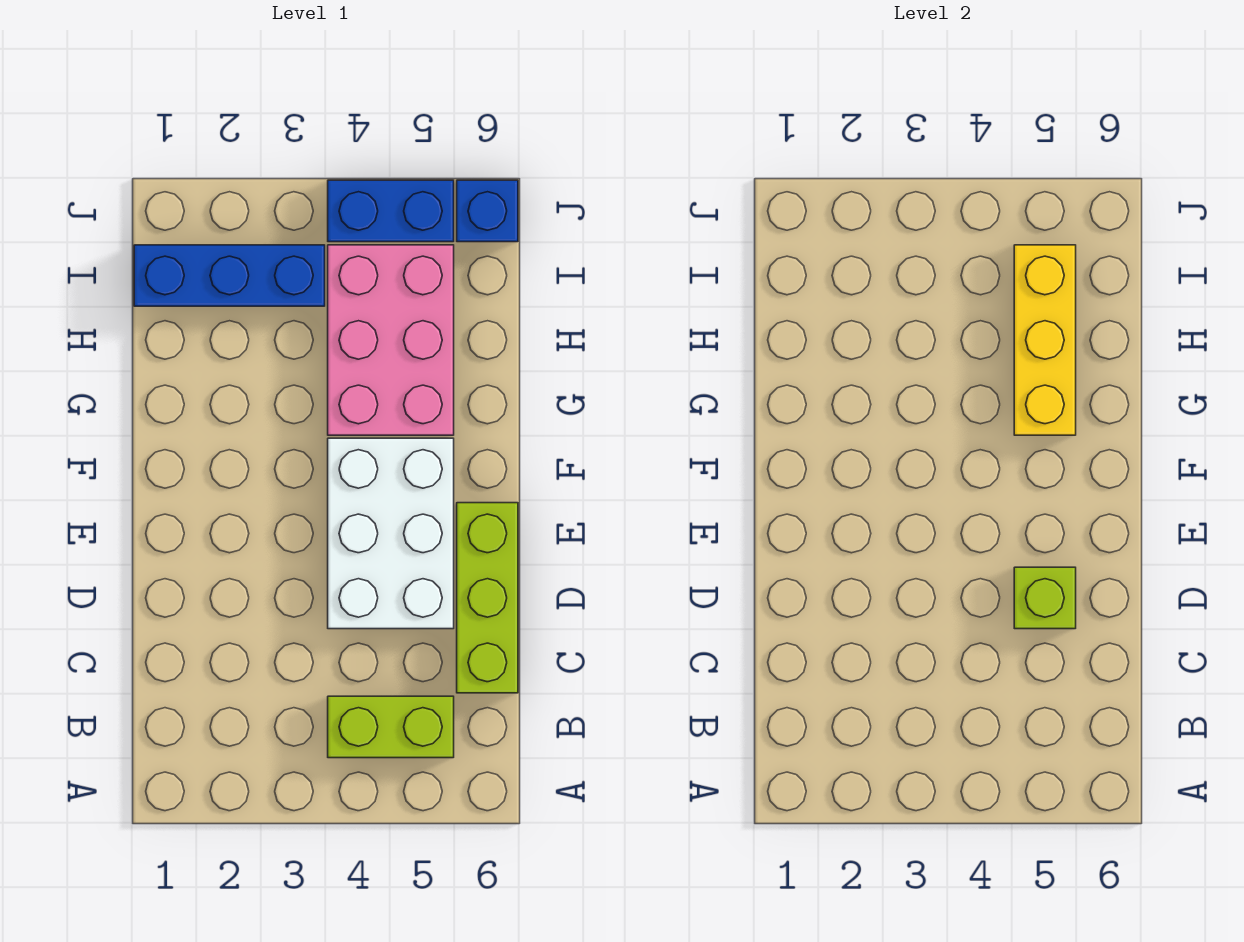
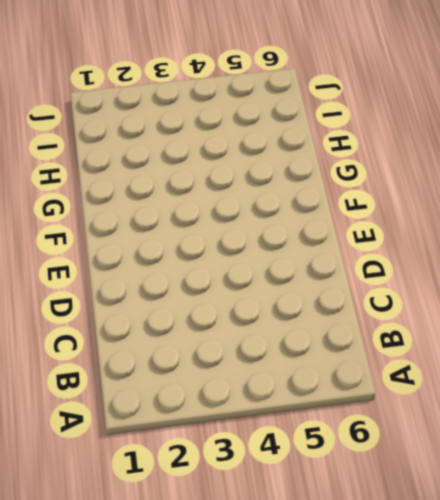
none -> lime 1x2 brick [328,696,454,758]
none -> lime 1x3 brick [457,503,518,693]

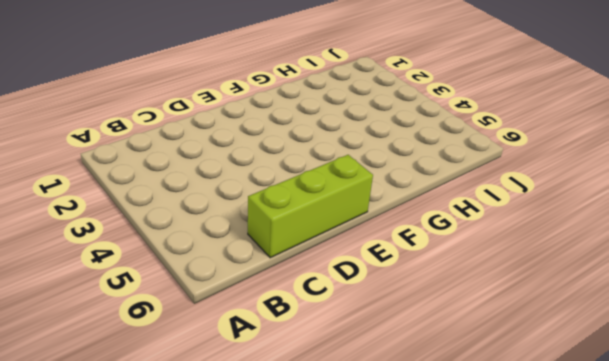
none -> lime 1x2 brick [328,696,454,758]
none -> white 2x3 brick [328,438,454,629]

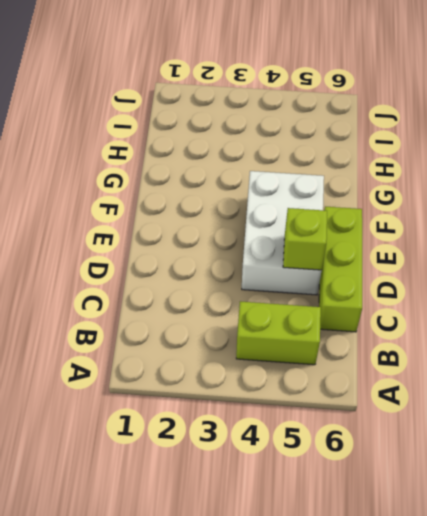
none -> pink 2x3 brick [328,245,454,435]
none -> blue 1x3 brick [134,245,325,306]

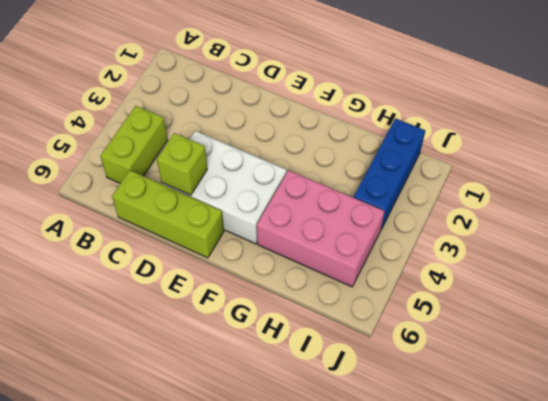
none -> blue 1x2 brick [328,180,454,242]
none -> blue 1x1 brick [457,180,518,242]

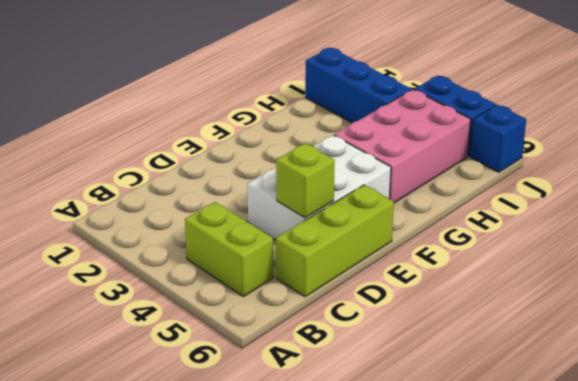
none -> yellow 1x3 brick [1014,245,1076,435]

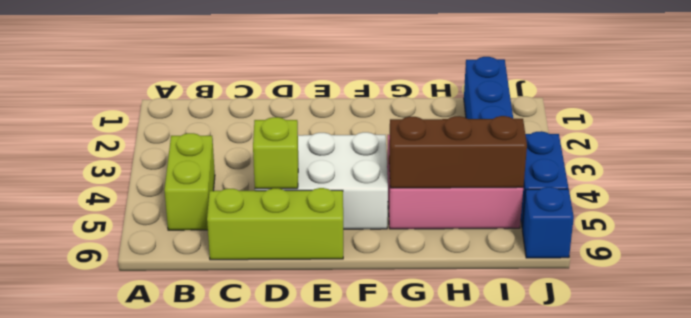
brown 1x3 brick [389,116,527,188] -> yellow 1x3 brick [1014,245,1076,435]

